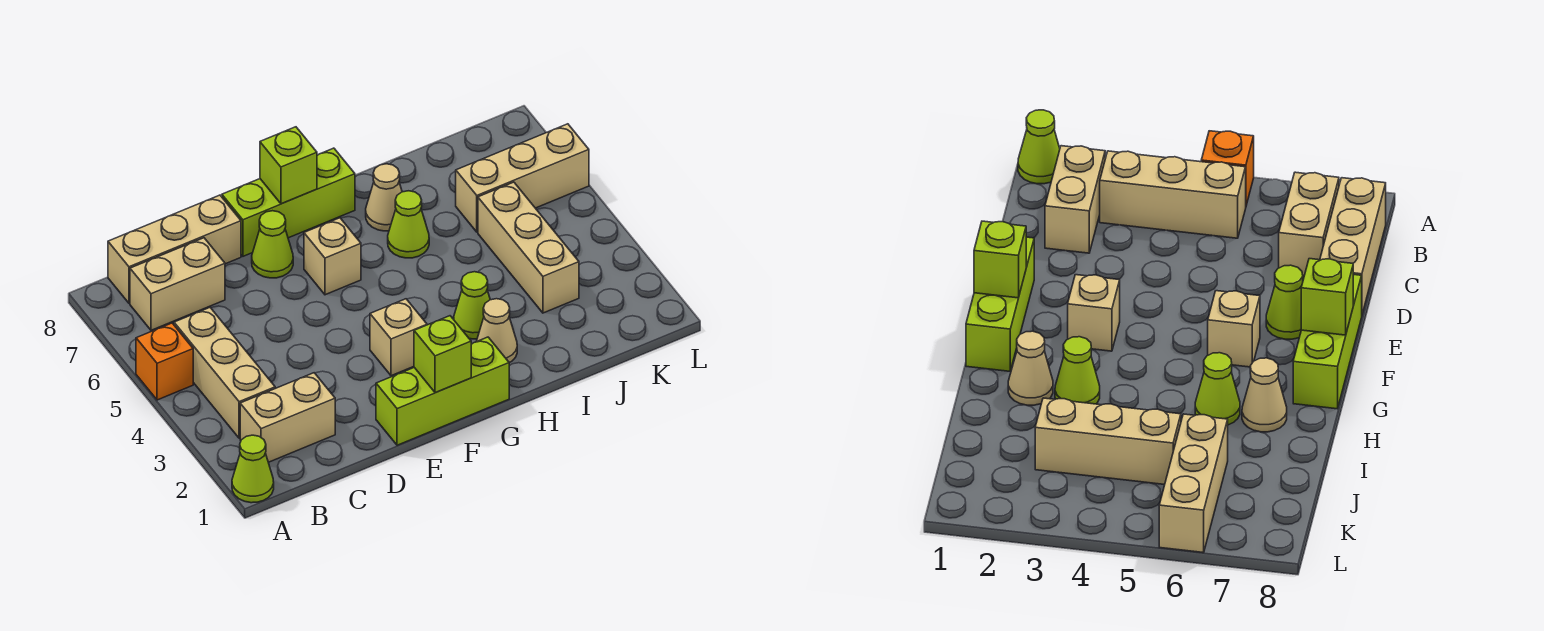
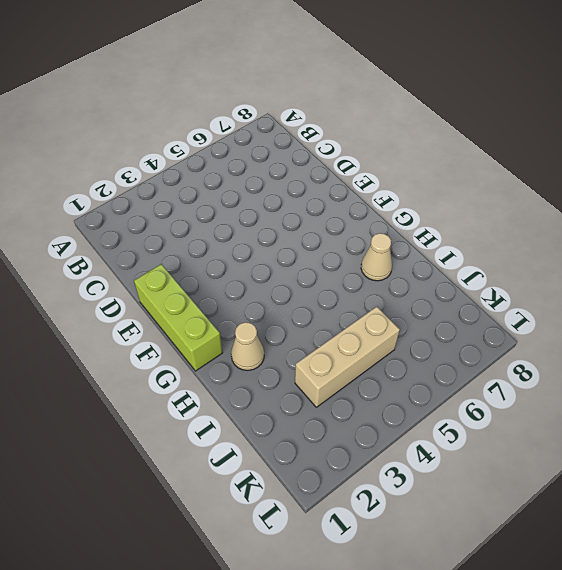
none -> lime 1x1 cone [232,435,274,503]
none -> orange 1x1 brick [136,323,193,400]
none -> tan 1x2 brick [240,373,335,462]

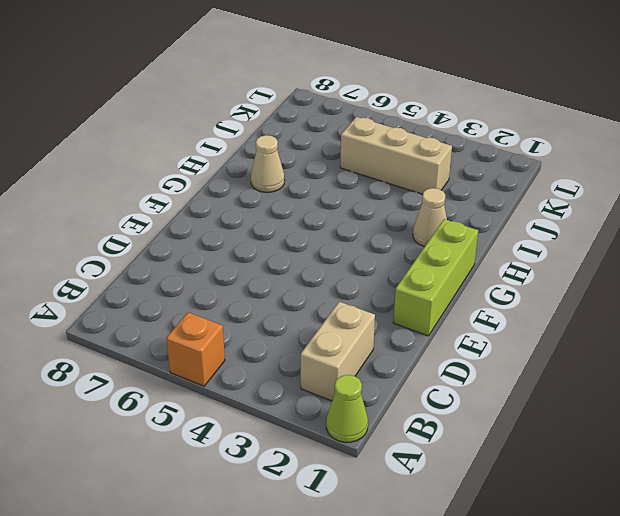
none -> tan 1x3 brick [174,308,275,438]
none -> tan 1x2 brick [130,238,225,330]
none -> tan 1x3 brick [108,195,241,303]

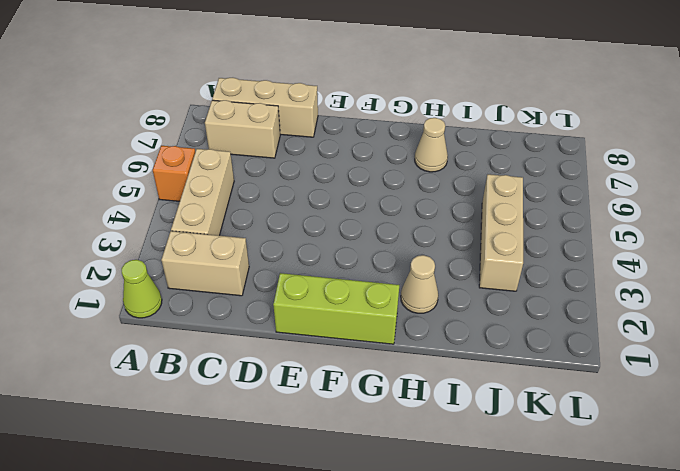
none -> lime 1x1 cone [252,211,293,278]
none -> lime 1x3 brick [222,148,355,256]
none -> tan 1x1 brick [370,299,427,376]

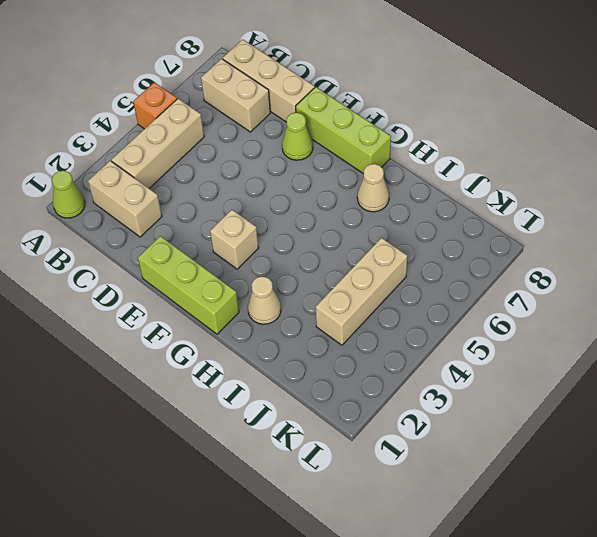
none -> tan 1x1 brick [304,218,361,295]
none -> lime 1x1 cone [454,272,490,339]
none -> lime 1x1 cone [388,191,429,258]

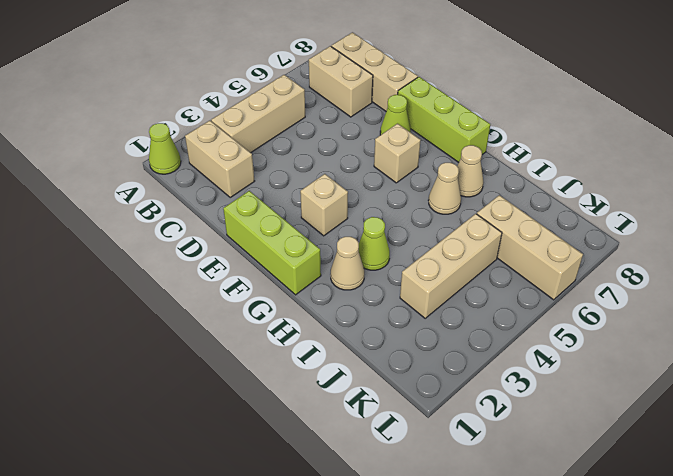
tan 1x1 cone [428,163,461,214] -> lime 1x1 cone [388,191,429,258]
none -> orange 1x1 brick [136,323,193,400]
none -> lime 1x1 brick [414,316,471,393]
none -> lime 1x1 brick [260,127,317,204]

